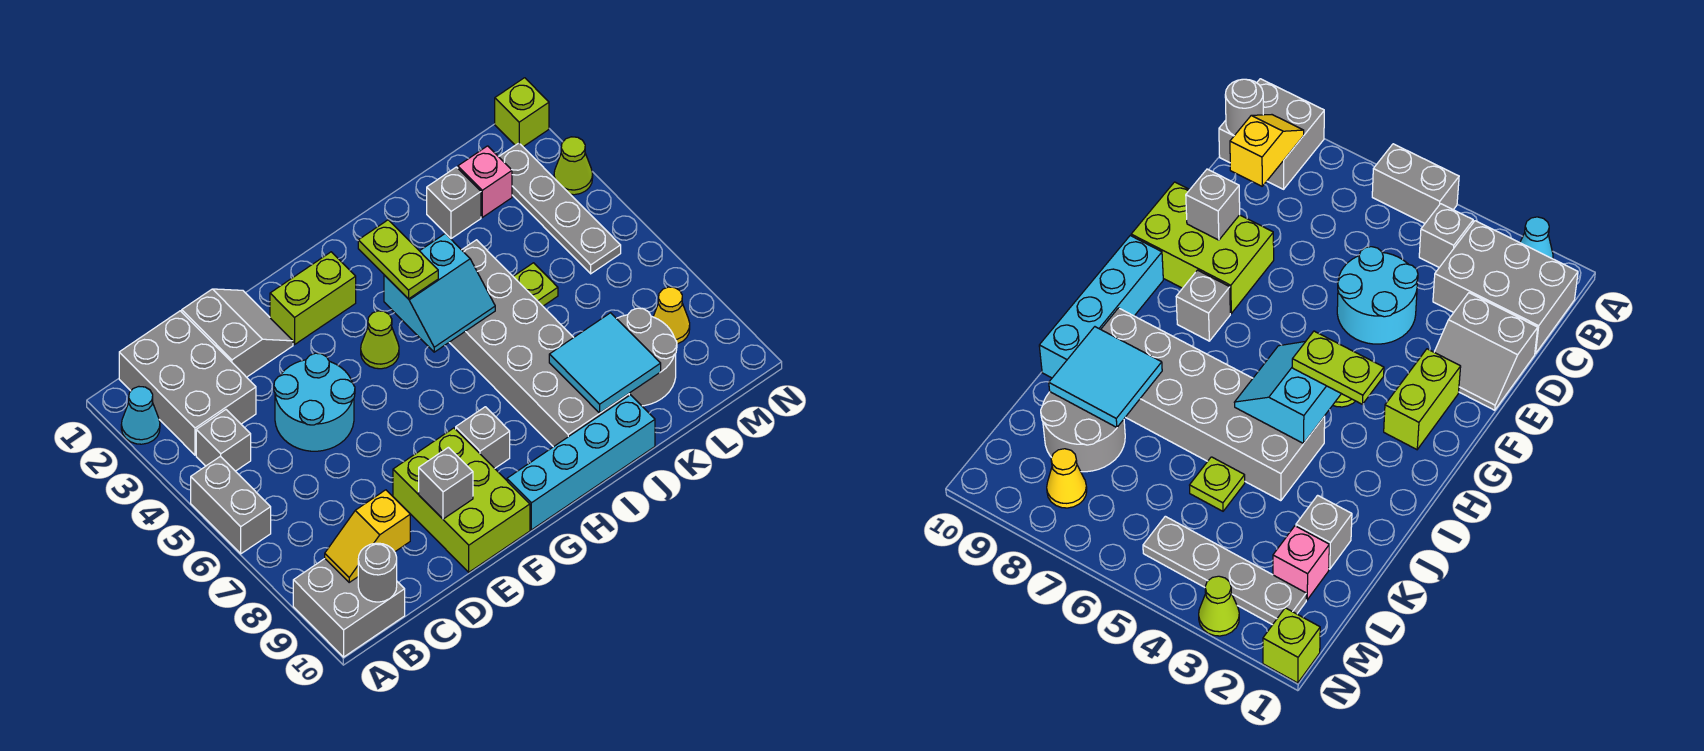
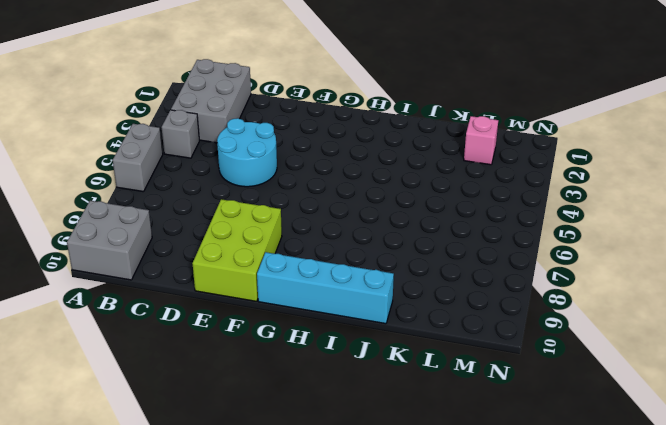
none -> cyan 1x1 cone [121,387,160,444]
none -> grey 2x2 slope [182,289,293,377]
none -> lime 1x2 brick [270,252,356,344]

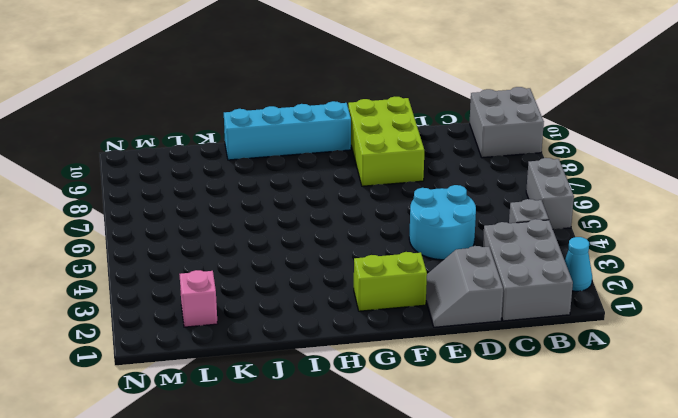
none -> lime 1x1 cone [361,311,399,369]
none -> grey 1x1 brick [456,407,510,468]
none -> grey 2x6 brick [449,240,629,447]

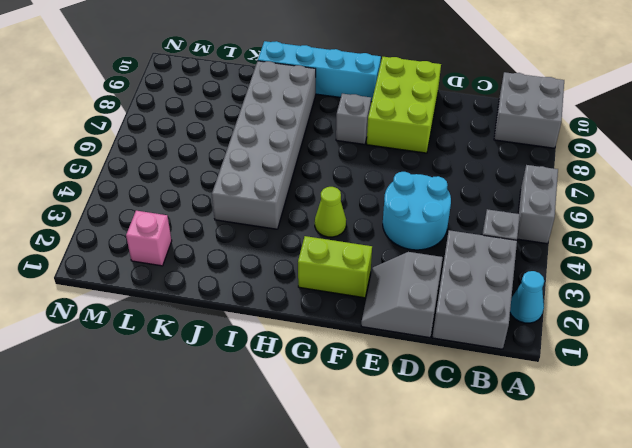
none -> grey 1x1 brick [427,167,481,239]
none -> lime 1x1 plate [513,263,558,306]
none -> grey 2x2 round brick [616,308,677,406]

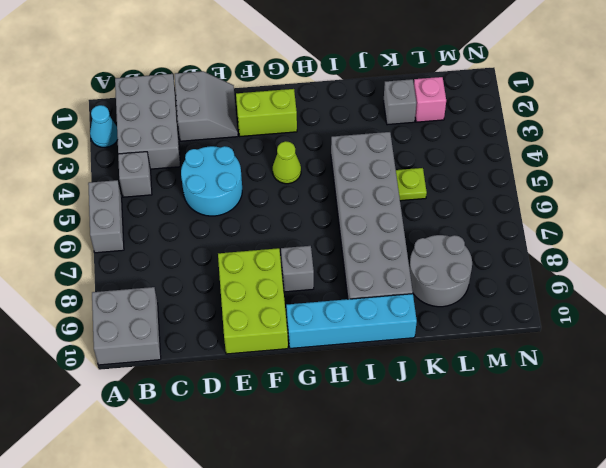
none -> grey 1x4 plate [499,143,621,274]
none -> yellow 1x1 cone [653,287,690,344]
none -> lime 1x1 brick [495,78,549,147]

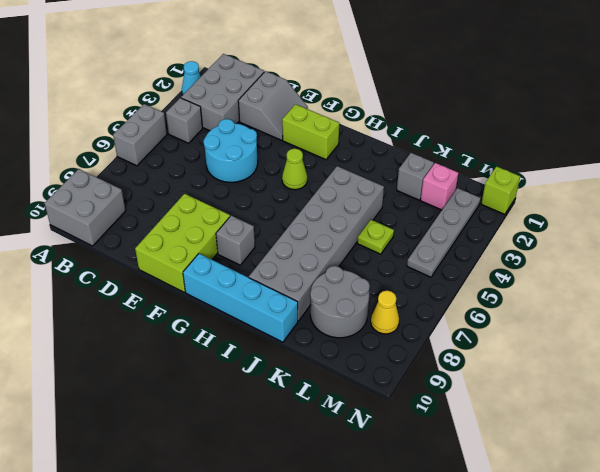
none -> lime 1x1 cone [554,137,593,195]
none -> yellow 1x2 slope [325,490,410,582]
none -> grey 1x1 round brick [358,543,397,602]

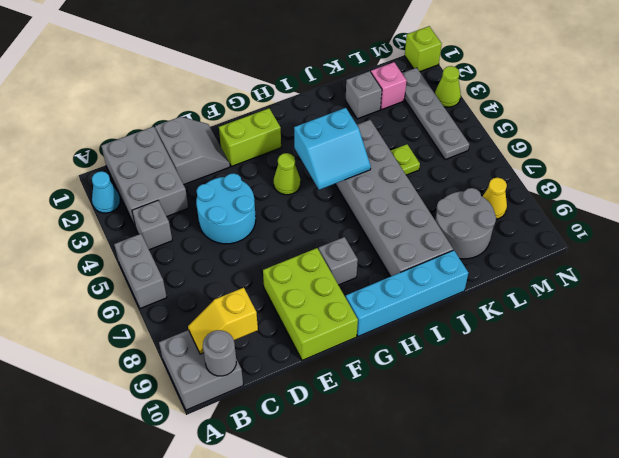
none -> grey 1x1 brick [419,447,473,519]
none -> cyan 2x2 tile [549,313,661,413]
none -> lime 1x2 plate [358,220,438,299]

